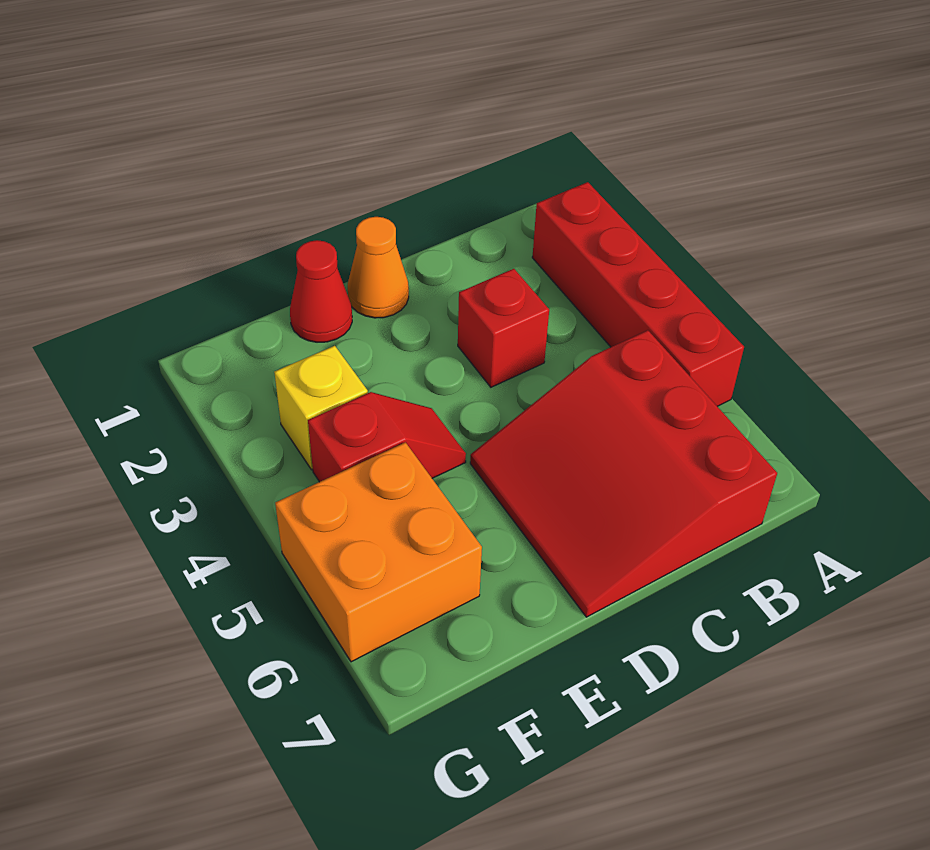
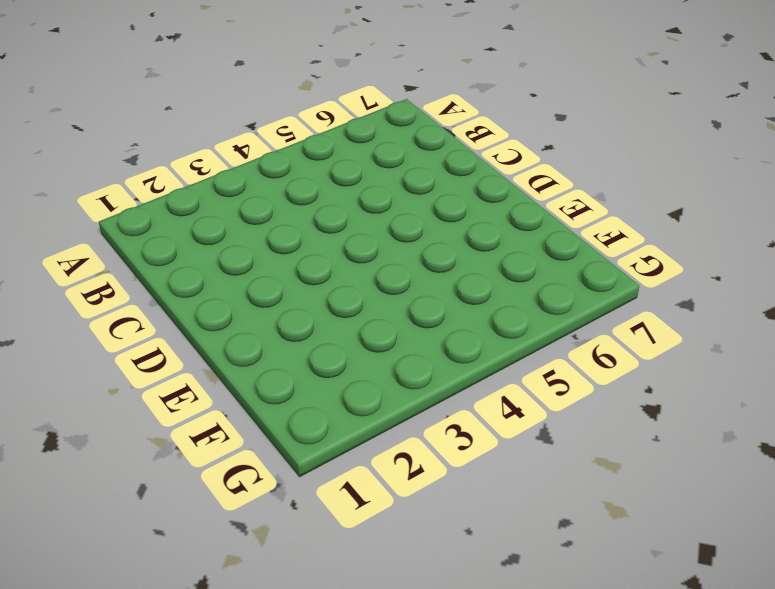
none -> red 1x4 brick [532,182,744,406]
none -> red 3x3 slope [470,330,777,617]

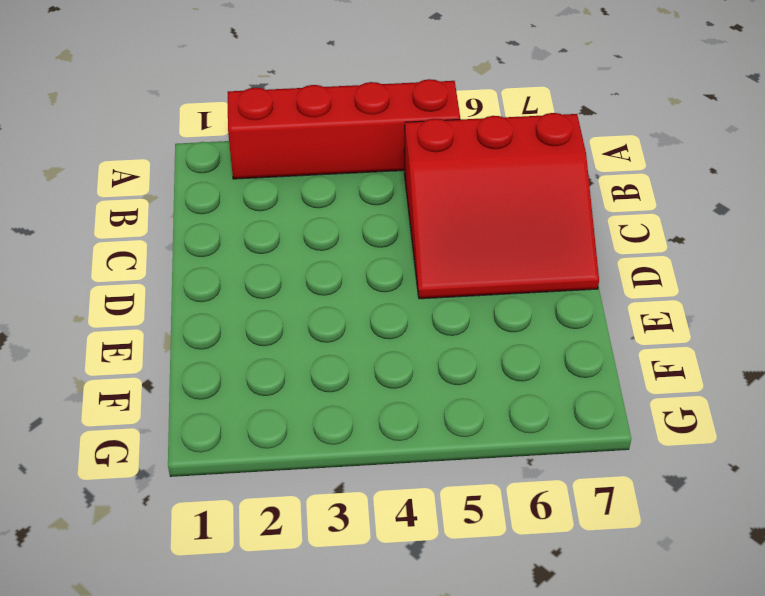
none -> red 1x1 brick [458,269,549,387]
none -> orange 1x1 cone [348,217,409,318]

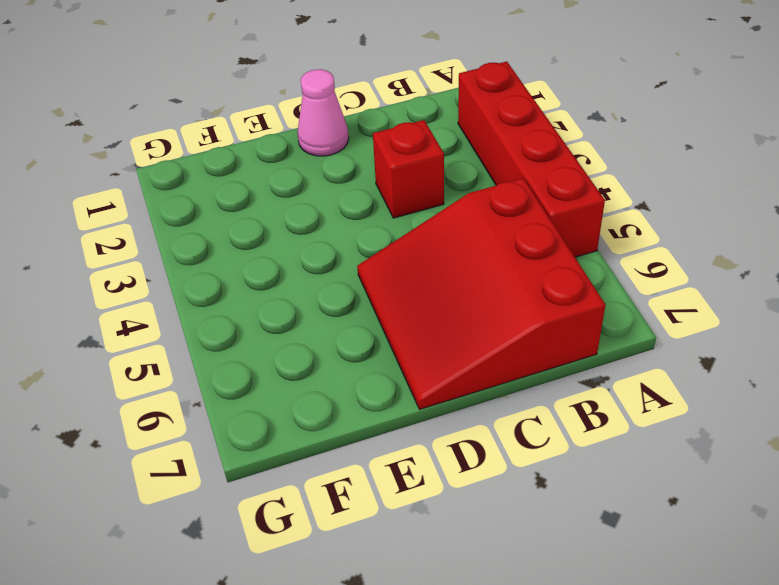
pink 1x1 cone [297,69,349,156] -> orange 1x1 cone [348,217,409,318]
none -> red 1x1 cone [290,240,352,342]
none -> red 1x2 slope [308,392,466,482]

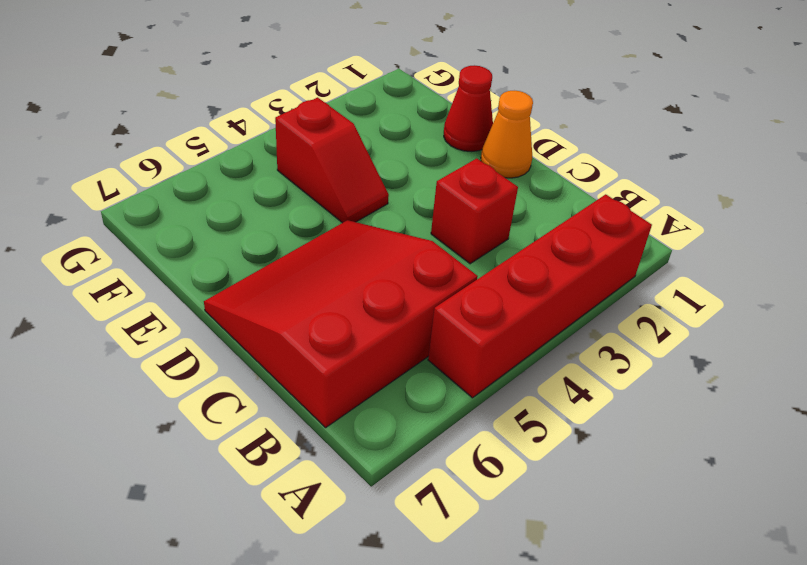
none -> yellow 1x1 brick [274,346,368,470]
none -> orange 2x2 brick [275,442,482,662]

